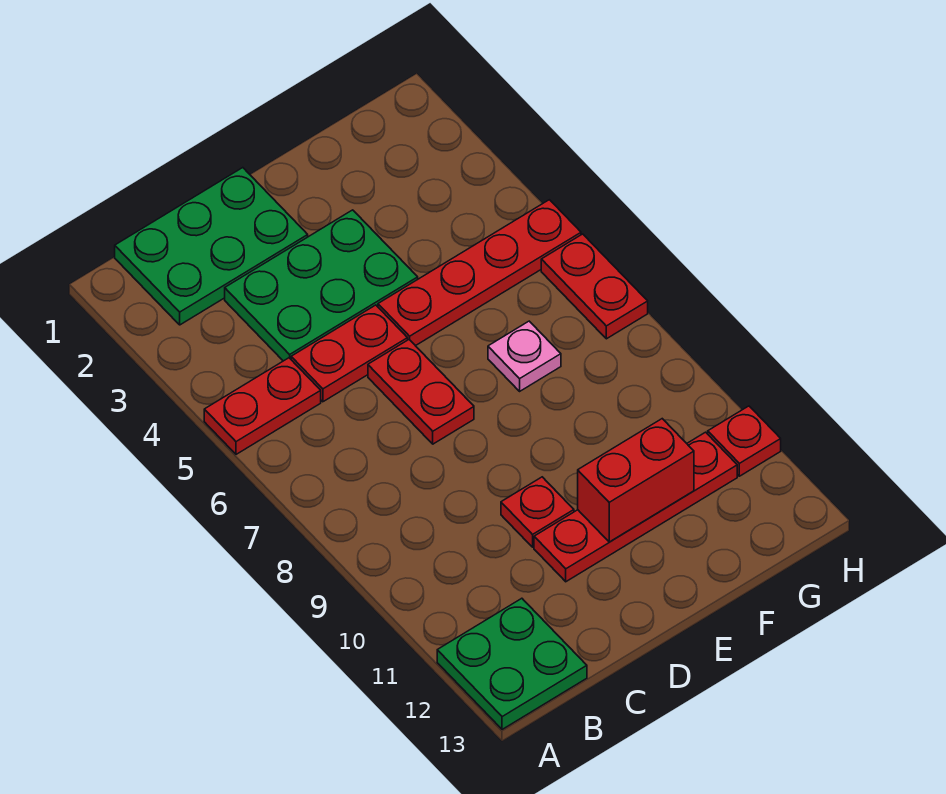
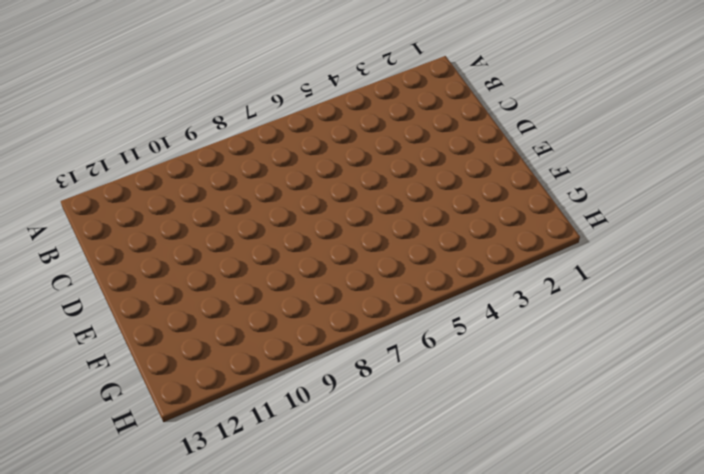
none -> red 1x2 plate [204,358,321,454]
none -> green 2x2 plate [437,598,587,730]
none -> green 2x3 plate [115,168,308,325]

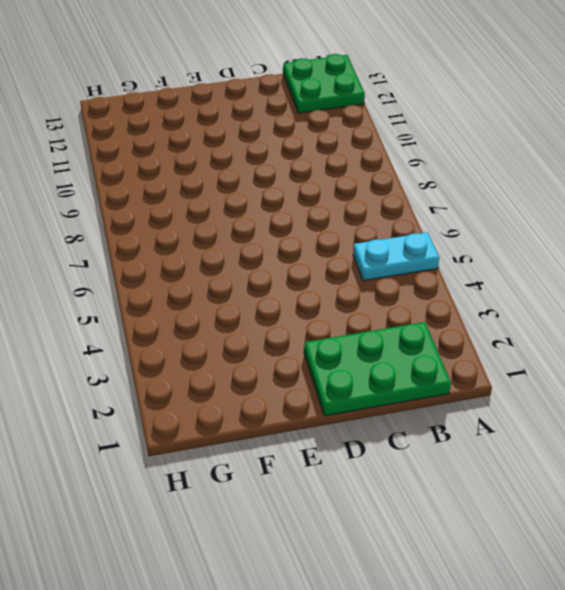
cyan 1x2 plate [353,232,439,281] -> red 1x2 plate [204,358,321,454]
none -> green 2x3 plate [225,210,418,361]
none -> red 1x2 plate [291,305,408,402]
none -> red 1x2 plate [368,340,474,444]

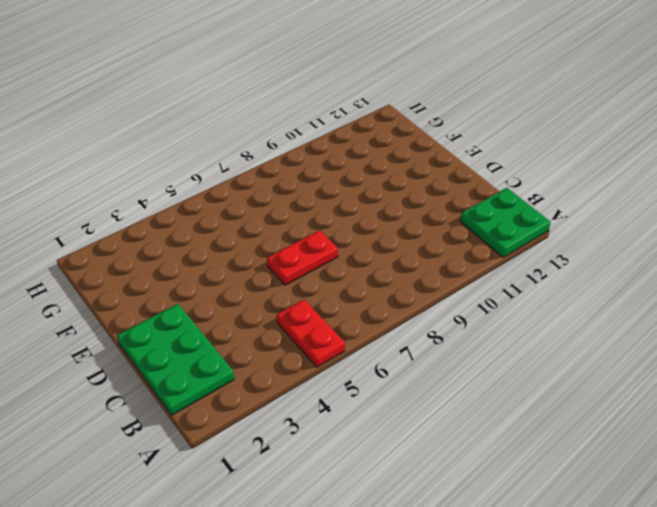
none -> green 2x3 plate [225,210,418,361]
none -> red 1x2 plate [291,305,408,402]
none -> red 1x1 plate [501,477,574,547]

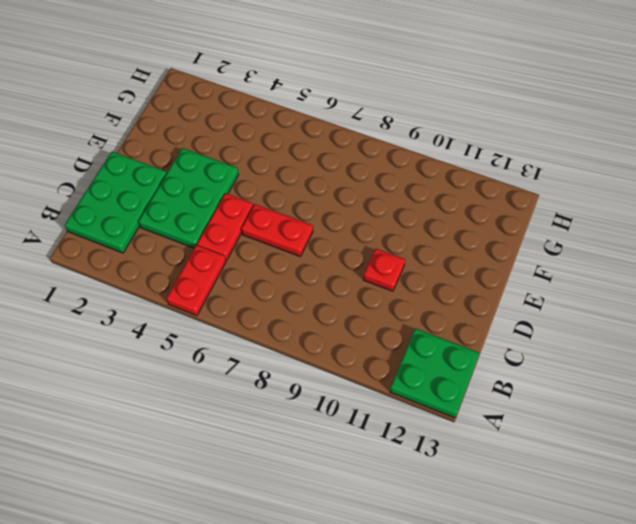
none -> red 1x4 plate [534,432,737,582]
none -> red 1x4 plate [378,200,581,346]
none -> pink 1x1 plate [488,321,561,391]

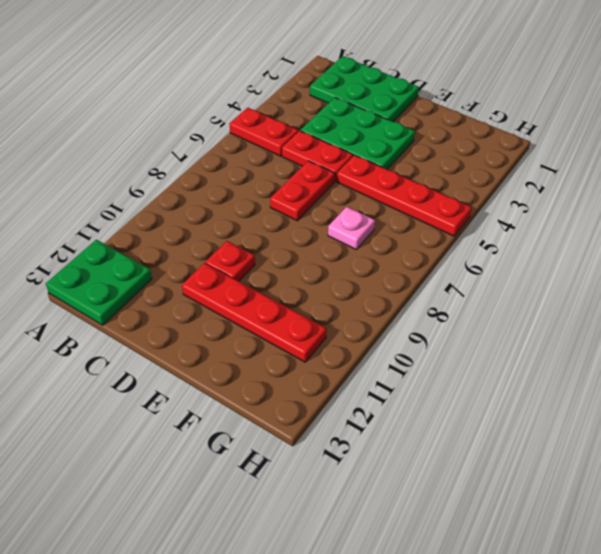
none -> red 1x2 plate [541,234,648,339]
none -> red 1x1 plate [708,406,781,476]
none -> red 1x2 brick [578,419,694,542]

